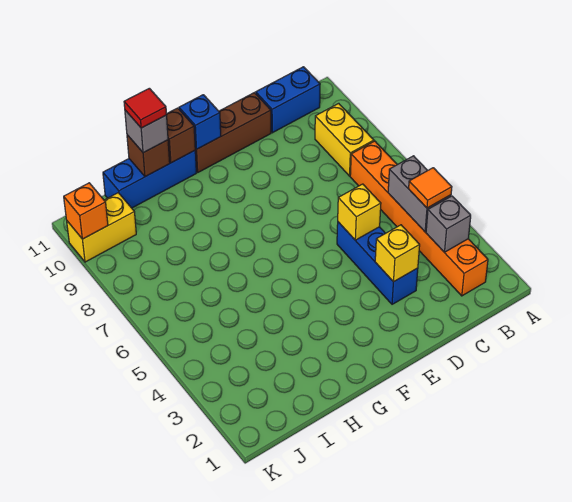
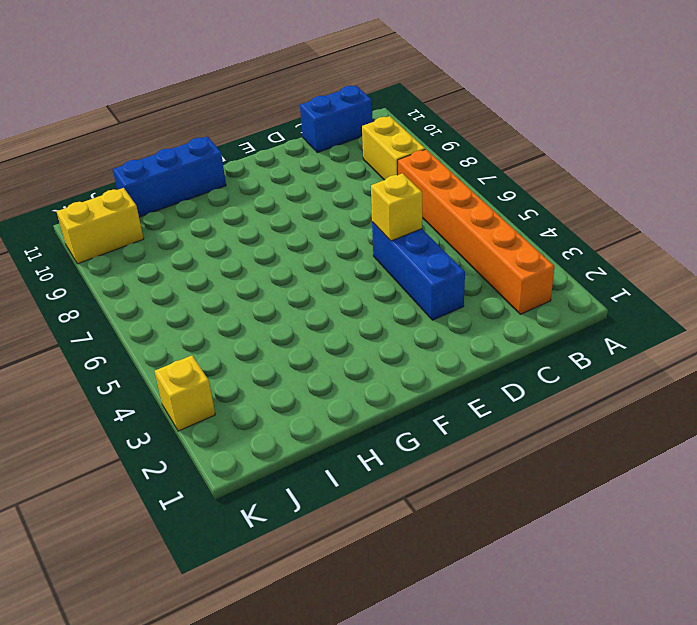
yellow 1x1 brick [155,355,215,431] -> yellow 1x1 brick moved to [375,225,420,282]
none -> brown 1x3 brick [195,93,271,172]
none -> grey 1x1 brick [426,196,471,252]
none -> grey 1x2 brick [388,156,451,232]

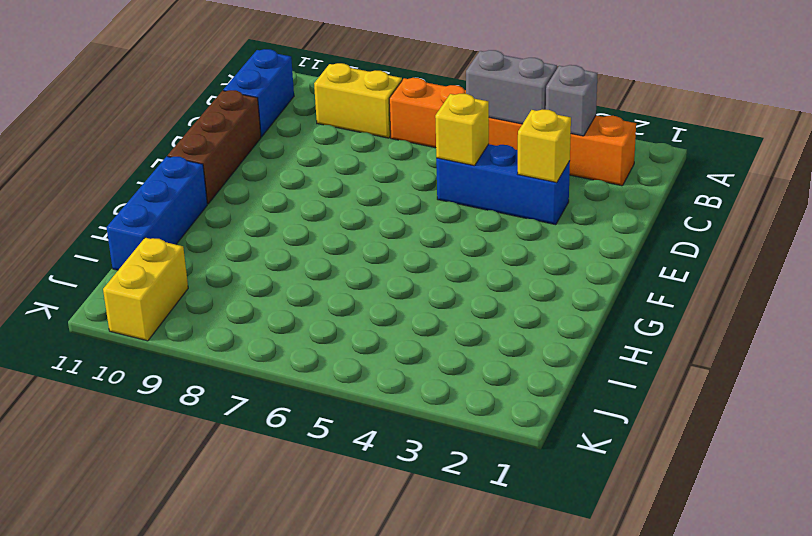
none -> blue 1x1 brick [179,95,221,149]
none -> brown 1x1 brick [167,108,195,163]
none -> brown 1x1 brick [127,135,170,177]

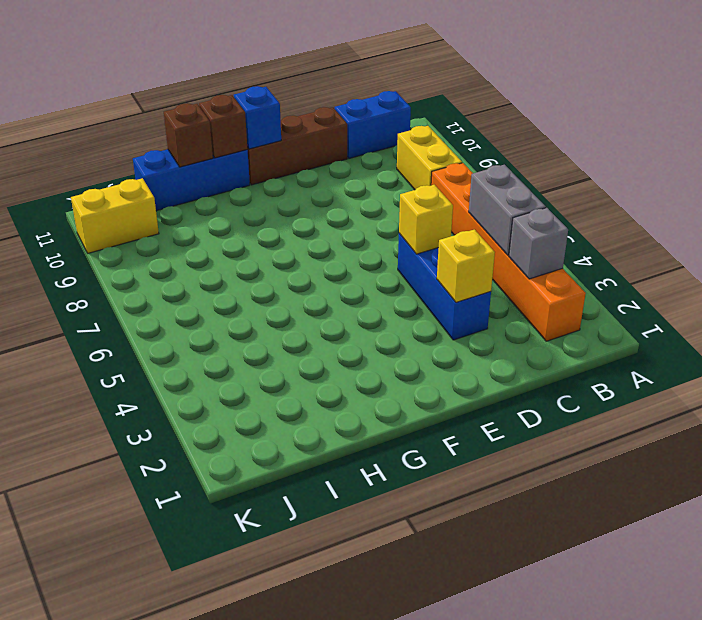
none -> orange 1x1 brick [64,183,108,239]
none -> orange 1x1 tile [409,168,452,208]
none -> grey 1x1 brick [125,110,168,153]

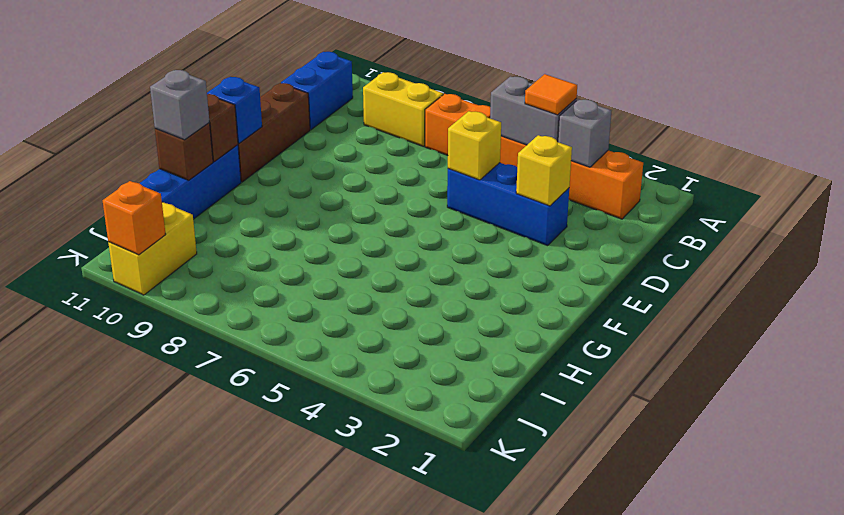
none -> red 1x1 tile [124,88,167,128]

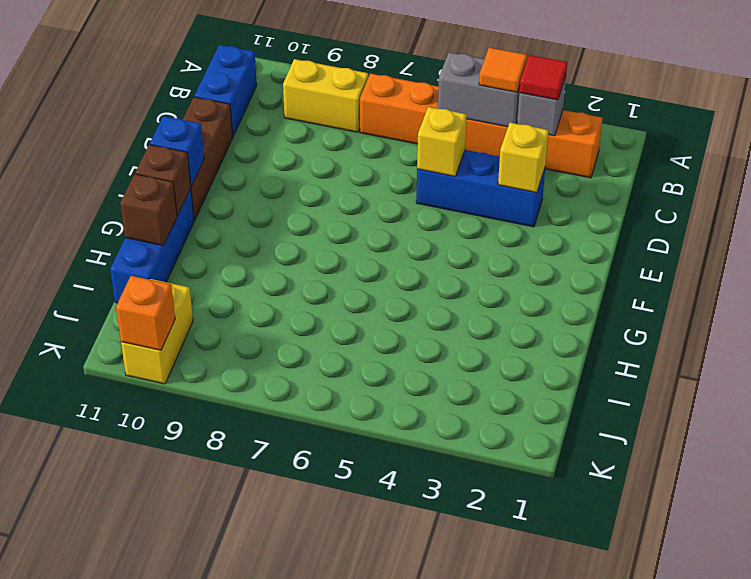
red 1x1 tile [519,55,567,100] -> red 1x1 tile moved to [124,88,167,128]
none -> grey 1x1 brick [125,110,168,153]

